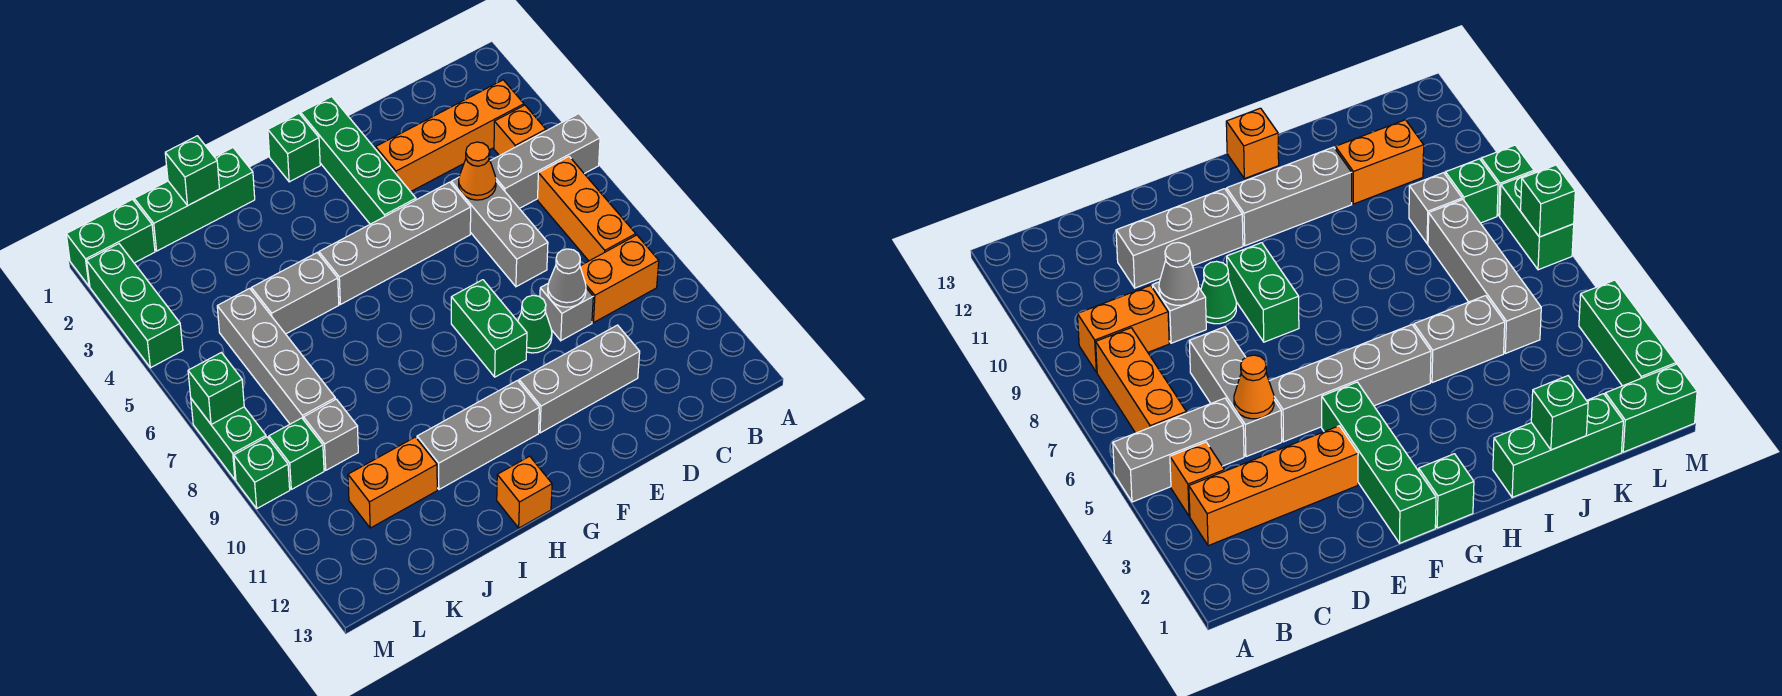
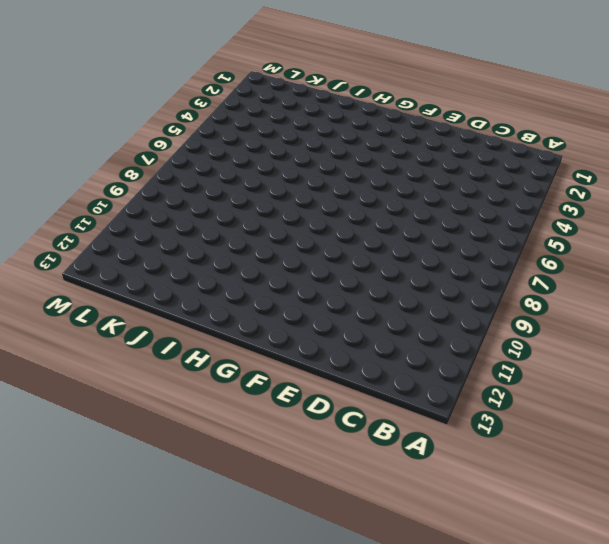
none -> grey 1x3 brick [490,114,600,208]
none -> orange 1x4 brick [376,80,524,192]
none -> orange 1x1 brick [494,105,546,156]

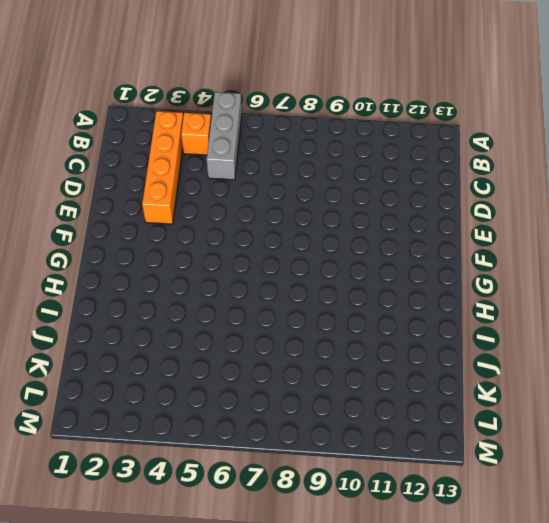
none -> orange 1x3 brick [538,157,636,261]
none -> orange 1x2 brick [580,235,659,323]
none -> grey 1x3 brick [451,177,548,287]

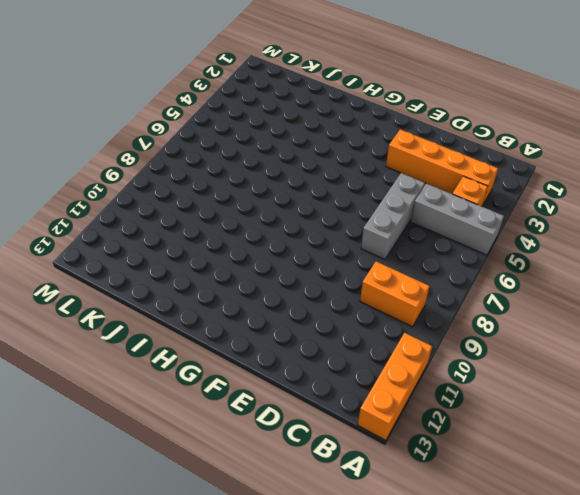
orange 1x3 brick [358,333,432,440] -> orange 1x3 brick moved to [538,157,636,261]
none -> grey 1x1 brick [540,283,593,341]
none -> grey 1x3 brick [519,325,640,433]
none -> grey 1x4 brick [319,182,471,304]

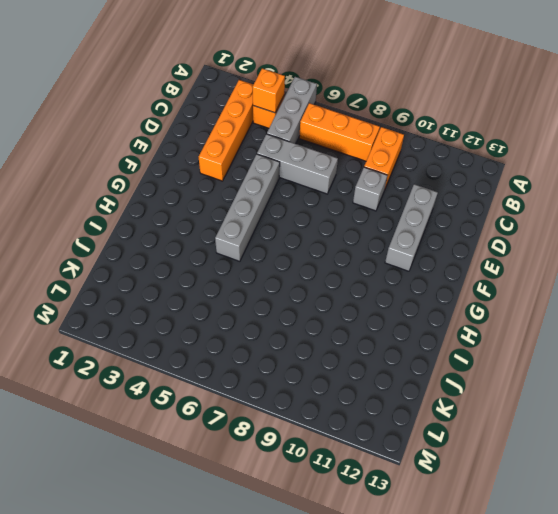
orange 1x1 brick [253,68,285,113] -> orange 1x1 brick moved to [497,456,552,528]
none -> green 1x1 cone [518,295,552,353]
none -> green 1x4 brick [301,97,416,224]
none -> green 1x2 brick [451,280,527,377]

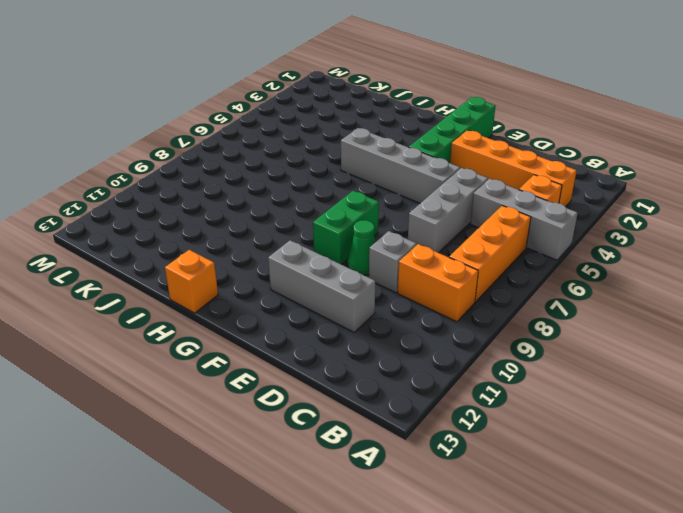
none -> green 1x1 brick [268,114,320,182]
none -> grey 1x3 brick [417,381,539,489]
none -> green 1x3 brick [134,148,255,251]

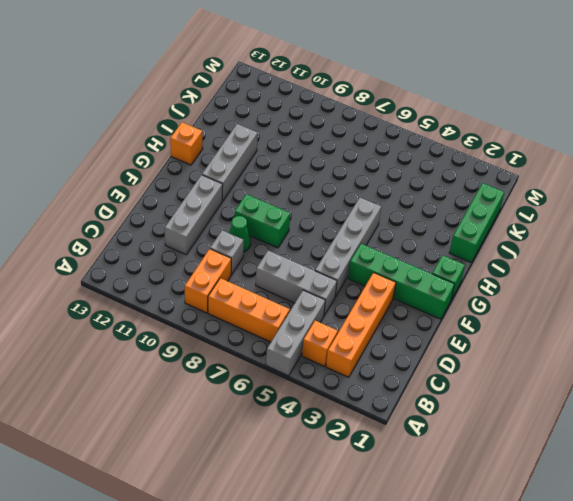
none -> grey 1x2 brick [251,253,339,334]
none -> orange 1x2 brick [348,437,437,528]
none -> grey 1x4 brick [217,288,335,424]

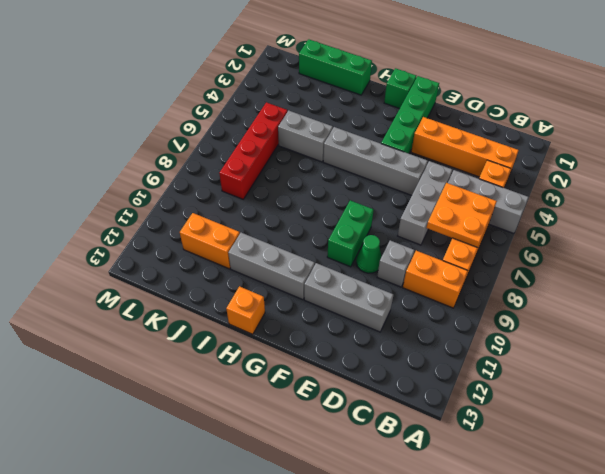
orange 2x2 plate [426,183,497,248] -> none
red 1x4 brick [219,102,287,199] -> grey 1x4 brick [217,288,335,424]
none -> grey 1x1 brick [304,399,358,470]
none -> green 1x2 brick [66,199,155,286]
none -> green 1x1 brick [269,418,324,489]

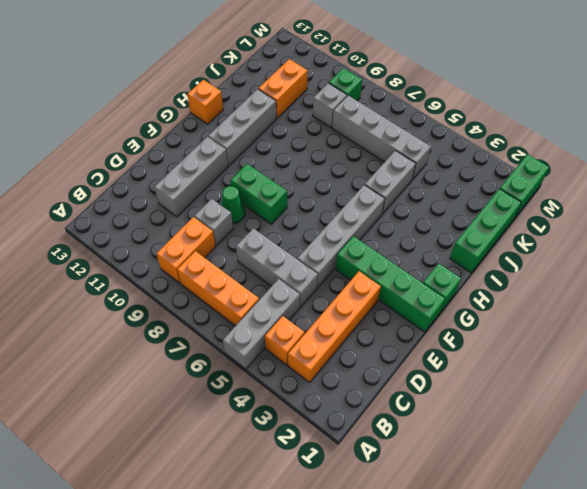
none -> green 1x3 brick [87,244,183,368]
none -> green 1x2 brick [191,399,266,480]
none -> green 1x1 brick [234,437,290,508]

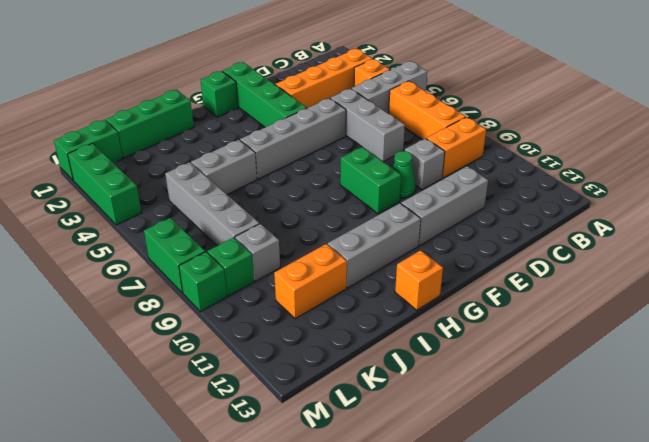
none -> orange 1x1 cone [459,142,496,200]
none -> grey 1x1 cone [548,249,586,307]
none -> green 1x1 brick [165,136,219,205]

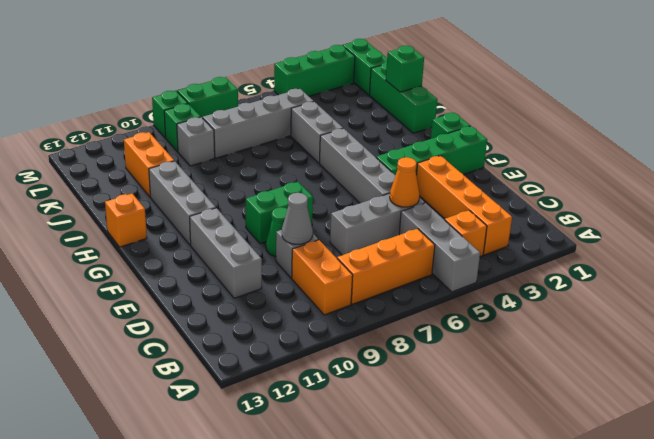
none -> green 1x1 brick [188,353,244,424]

